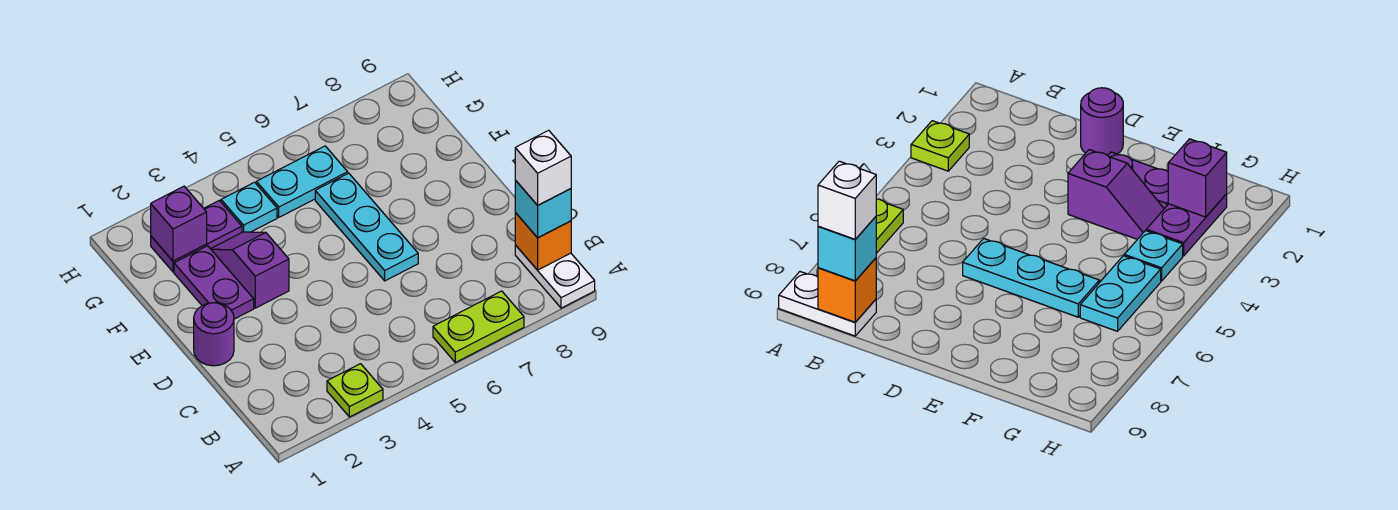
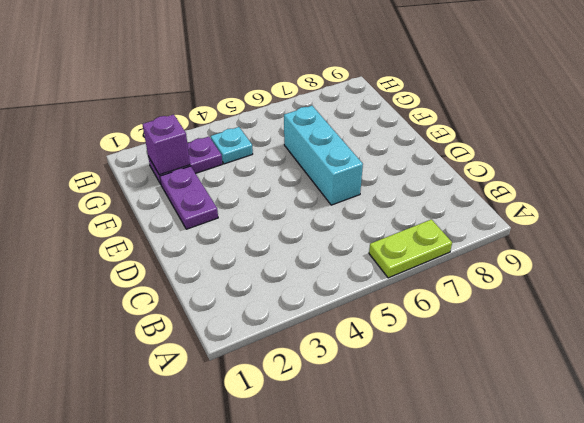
cyan 1x3 brick [284,106,363,205] -> cyan 1x3 plate [315,173,418,281]
none -> lime 1x1 plate [327,364,383,417]
none -> white 1x2 plate [515,245,595,308]
none -> purple 1x1 round brick [194,303,234,366]

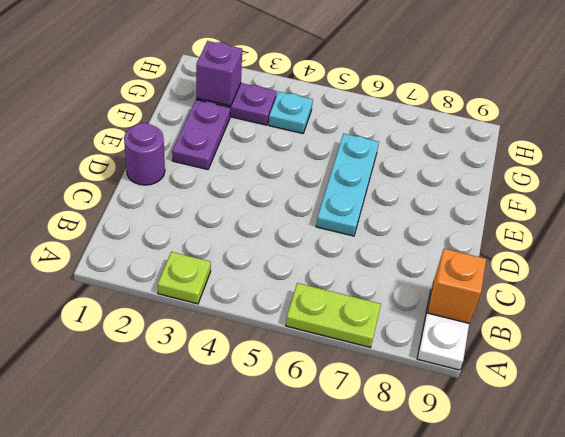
none -> purple 1x2 slope [211,232,289,308]
none -> cyan 1x2 plate [256,146,348,217]
none -> cyan 1x1 brick [515,180,571,238]

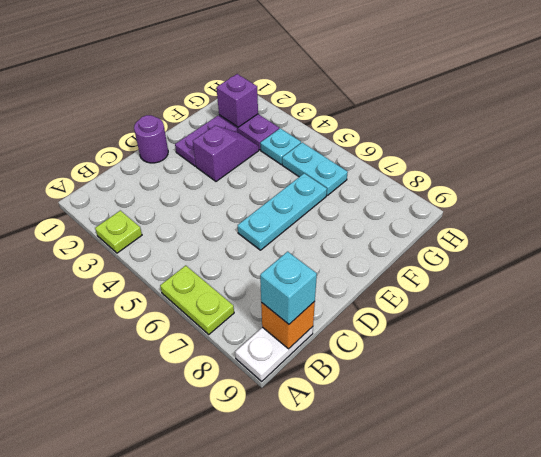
none -> white 1x1 brick [515,130,571,205]

